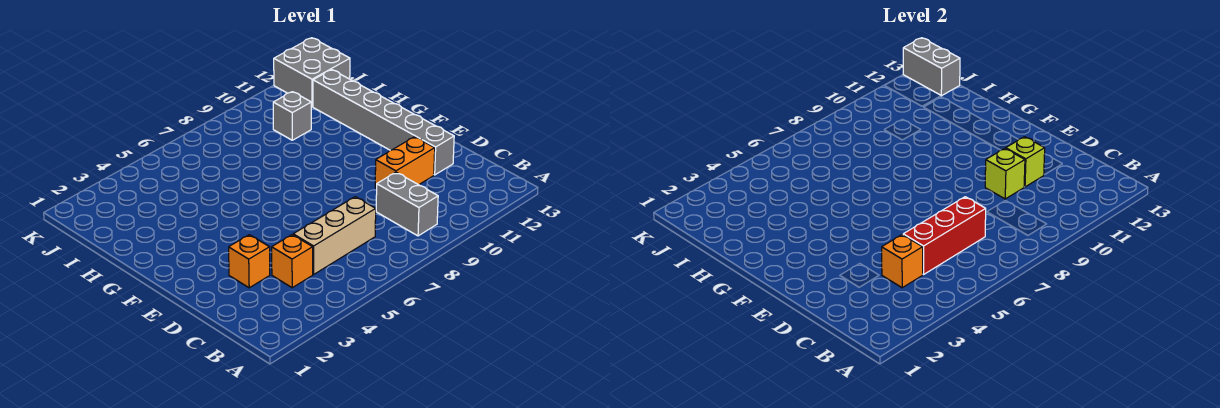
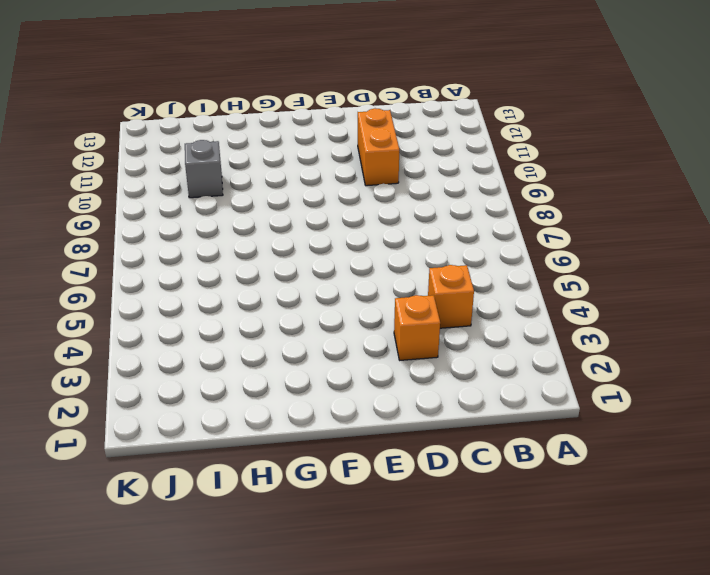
none -> grey 1x2 brick [376,172,438,236]
none -> tan 1x3 brick [293,197,376,274]
none -> grey 1x6 brick [313,70,454,175]

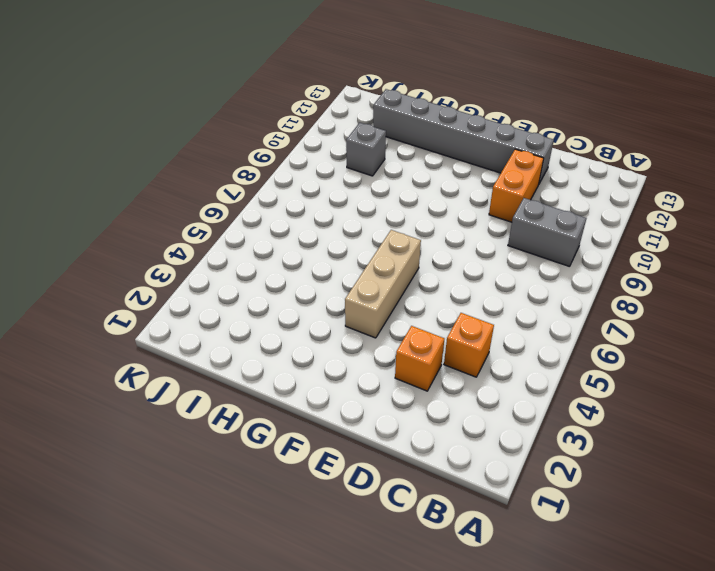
tan 1x3 brick [345,230,421,338] -> tan 1x3 brick moved to [293,197,376,274]
none -> grey 2x2 brick [274,38,350,107]
none -> orange 1x1 brick [882,235,923,288]
none -> red 1x3 brick [903,197,986,274]

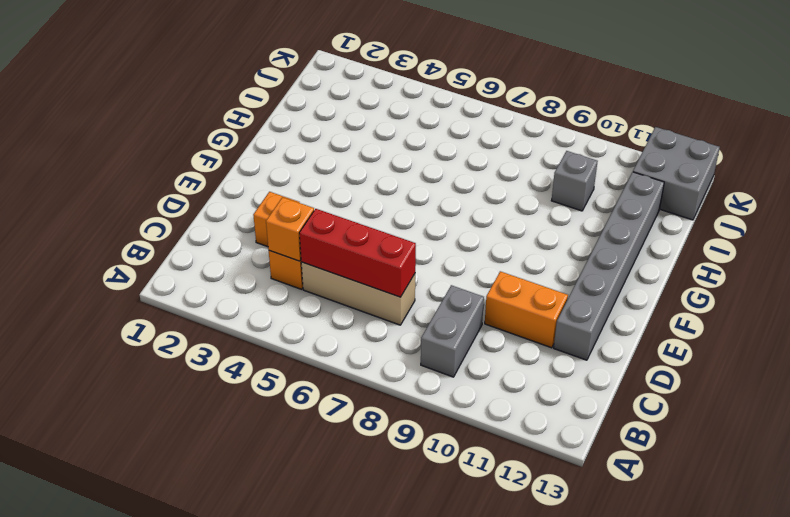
none -> lime 1x1 brick [985,148,1025,199]
none -> lime 1x1 brick [1006,137,1045,187]
none -> grey 1x2 brick [903,38,960,96]

